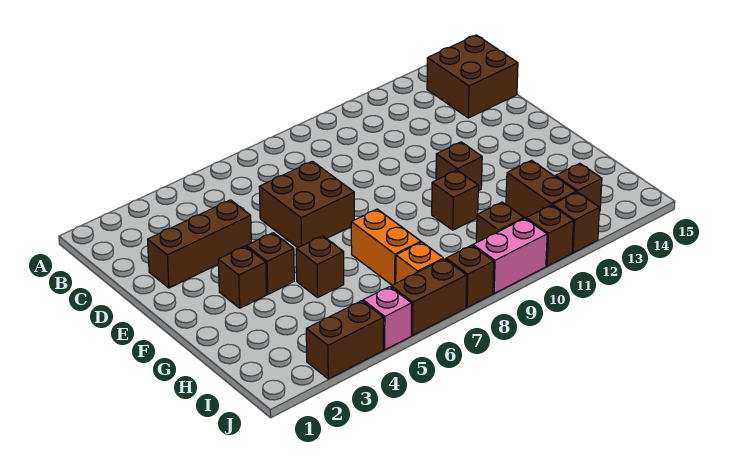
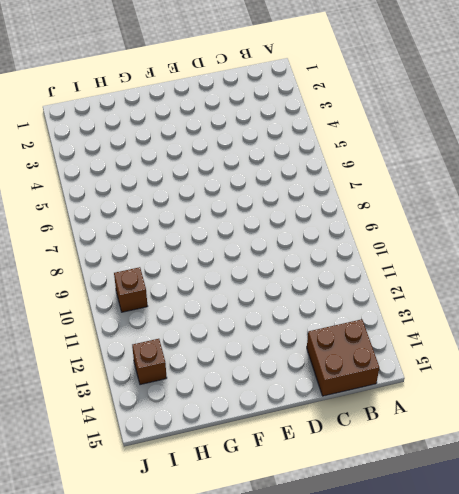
none -> brown 1x3 brick [148,200,251,288]
none -> brown 2x2 brick [259,161,354,248]
none -> brown 1x1 brick [218,246,267,308]

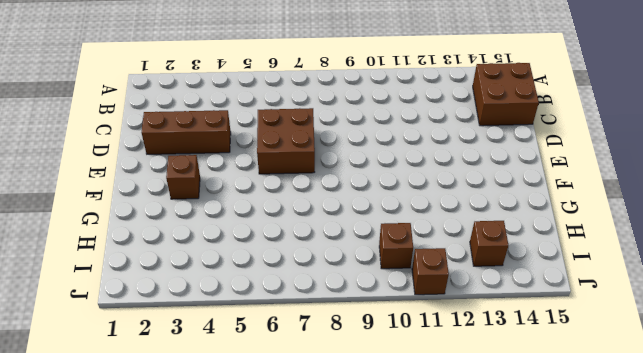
none -> brown 1x1 brick [247,233,294,294]
none -> brown 1x1 brick [436,142,482,191]
none -> brown 1x1 brick [296,236,344,298]

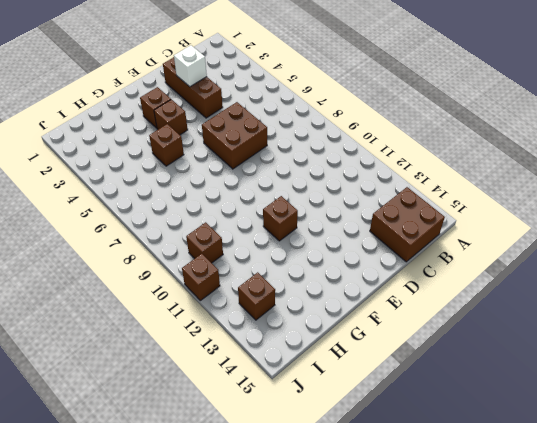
white 1x1 brick [174,45,207,87] -> none
none -> orange 1x2 brick [351,209,421,285]
none -> brown 1x1 brick [432,170,478,230]
none -> brown 1x2 brick [506,160,576,219]

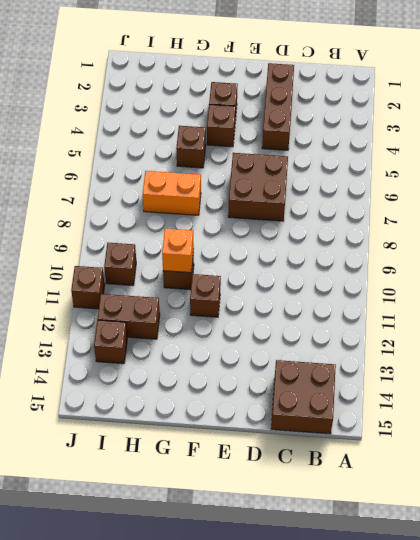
orange 1x1 brick [162,228,194,273] -> orange 1x1 brick moved to [396,242,444,283]
none -> brown 1x2 brick [306,301,384,379]
none -> pink 1x1 brick [363,287,412,350]
none -> brown 1x2 brick [391,259,467,335]

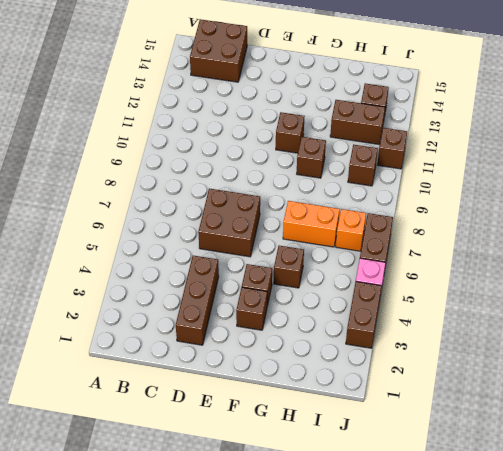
none -> brown 1x1 brick [446,245,494,307]
none -> pink 1x2 brick [473,218,547,293]
none -> brown 1x1 brick [553,192,599,253]

